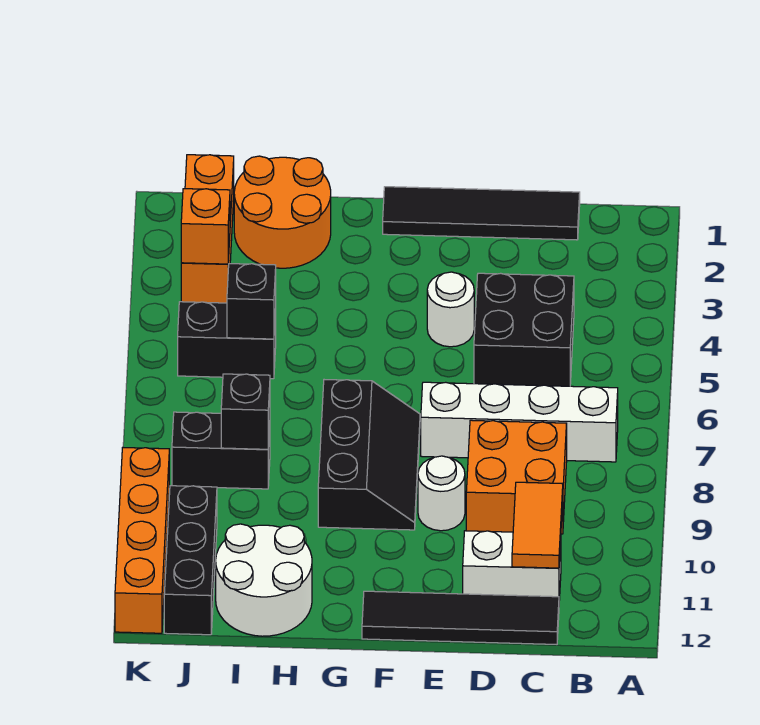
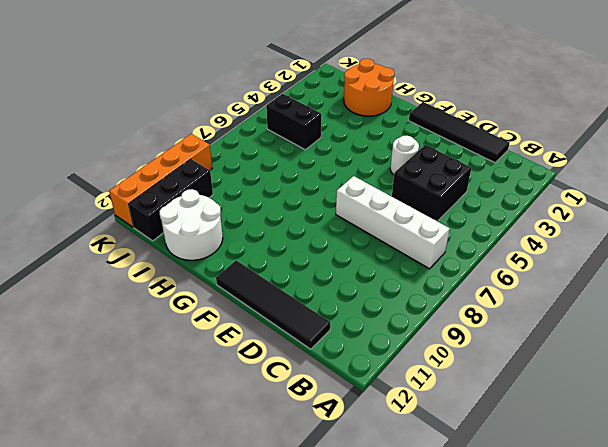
none -> orange 2x2 brick [466,420,567,534]
none -> white 1x2 brick [463,531,561,600]
none -> white 1x1 round brick [418,456,465,531]

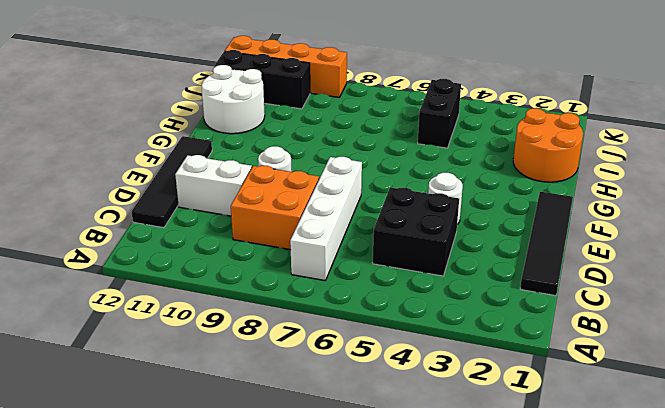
white 1x2 brick [175,155,252,216] -> white 1x2 brick turned to [463,531,561,600]
none -> black 2x3 slope [318,380,420,530]
none -> black 1x2 brick [172,412,270,489]
none -> orange 1x3 brick [181,155,234,303]

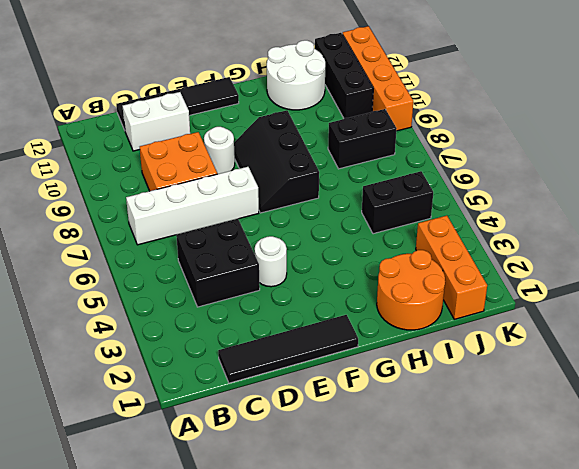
none -> orange 1x2 tile [512,482,563,568]
none -> black 1x1 brick [227,264,276,339]
none -> black 1x1 brick [221,374,270,449]

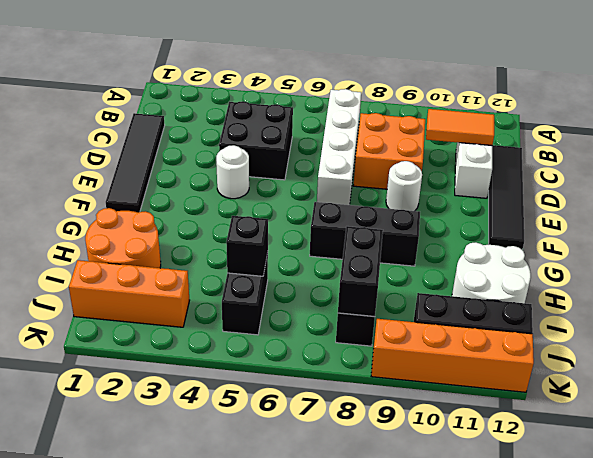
black 1x2 brick [338,226,383,317] -> black 1x1 brick [221,374,270,449]
none -> orange 1x1 brick [181,189,230,264]

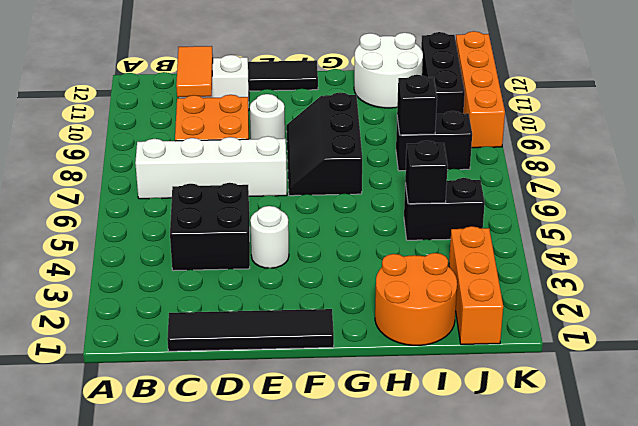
none -> orange 1x1 brick [181,189,230,264]

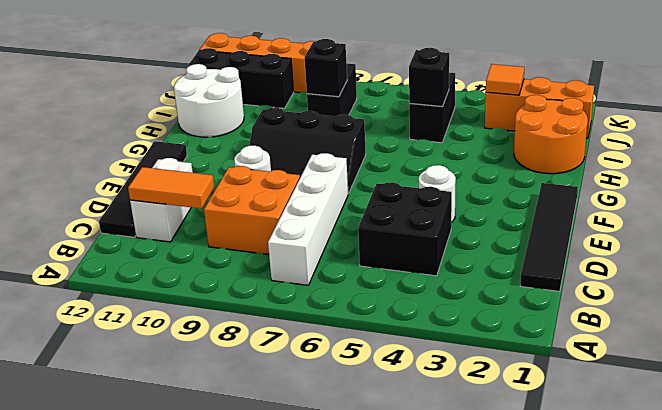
orange 1x1 tile [486,64,524,95] -> orange 1x1 brick [181,189,230,264]

